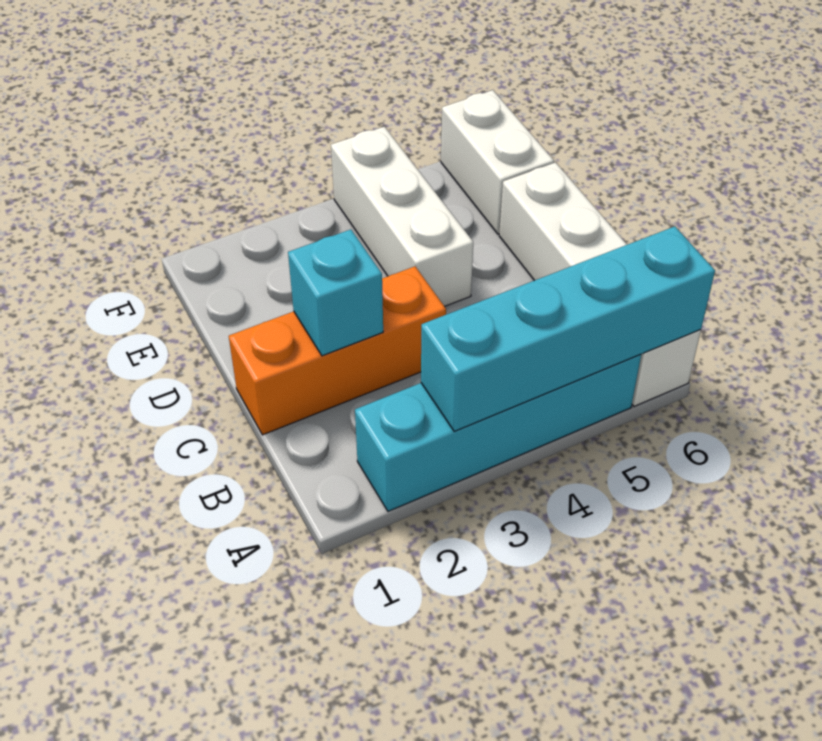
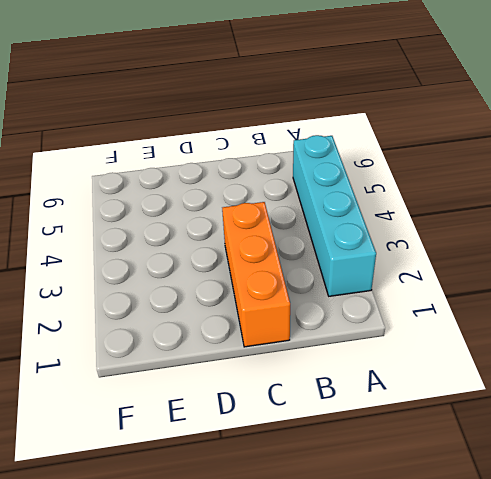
none -> white 1x4 brick [499,162,701,406]
none -> white 1x3 brick [331,127,473,307]

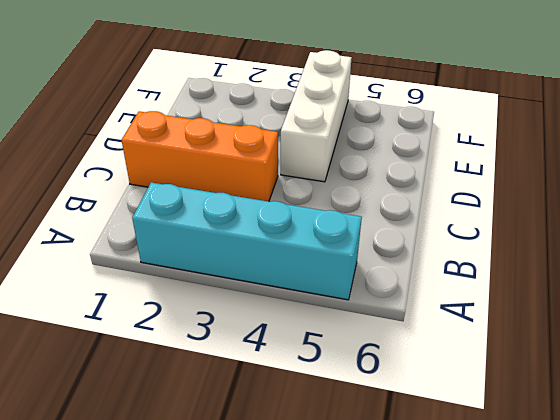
none -> white 1x4 brick [499,162,701,406]
none -> white 1x2 brick [441,90,554,234]

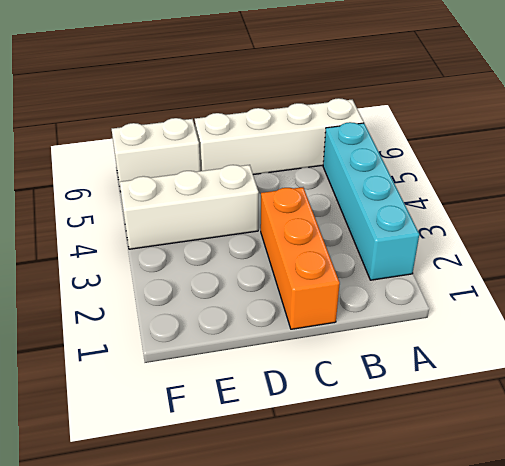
none -> cyan 1x4 brick [421,226,715,431]
none -> cyan 1x1 brick [288,229,383,356]

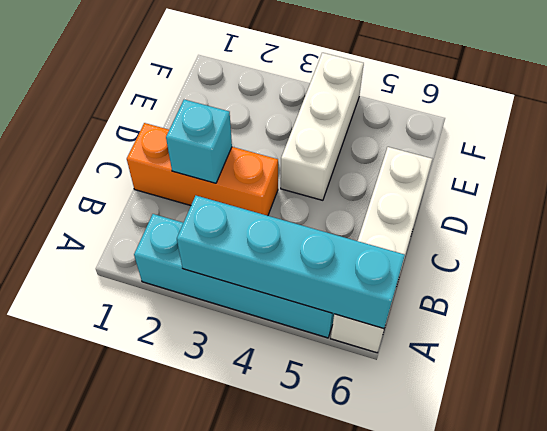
none -> white 1x2 brick [441,90,554,234]

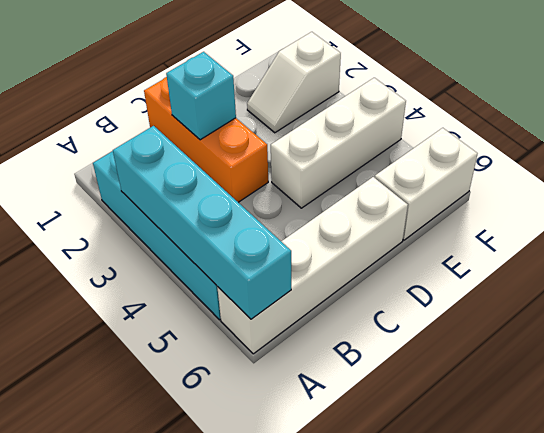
white 1x2 slope [247,32,341,133] -> none

